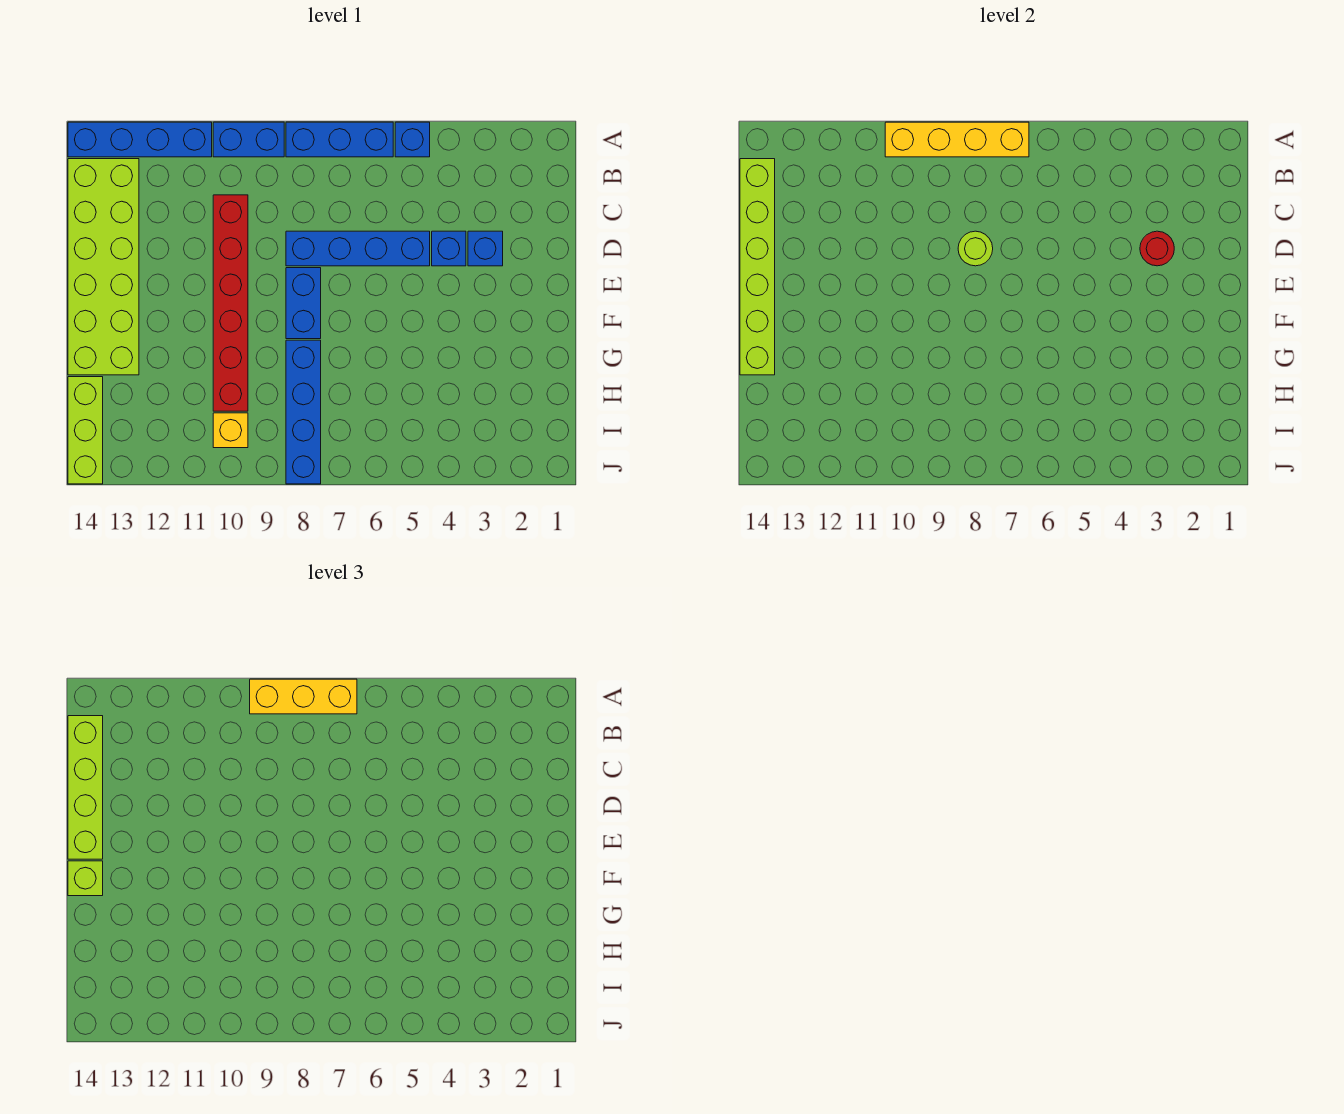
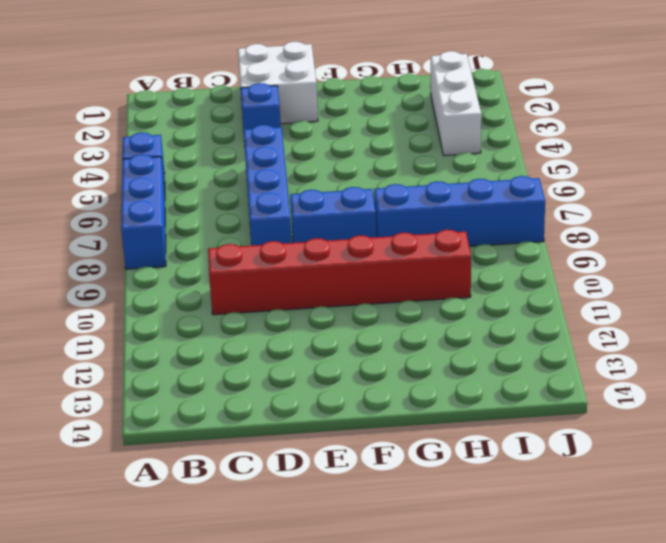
white 2x2 brick [238,42,318,124] -> none
white 1x3 brick [431,51,481,156] -> none
none -> blue 1x2 brick [213,122,284,157]
none -> blue 1x4 brick [68,122,212,157]
none -> lime 2x6 brick [68,159,139,375]

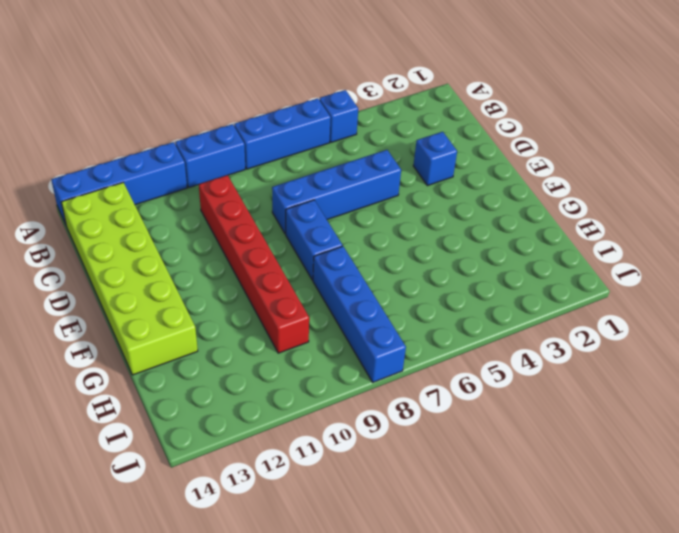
none -> blue 1x1 brick [432,231,466,266]
none -> lime 1x3 brick [68,377,103,484]
none -> yellow 1x1 brick [213,413,248,448]

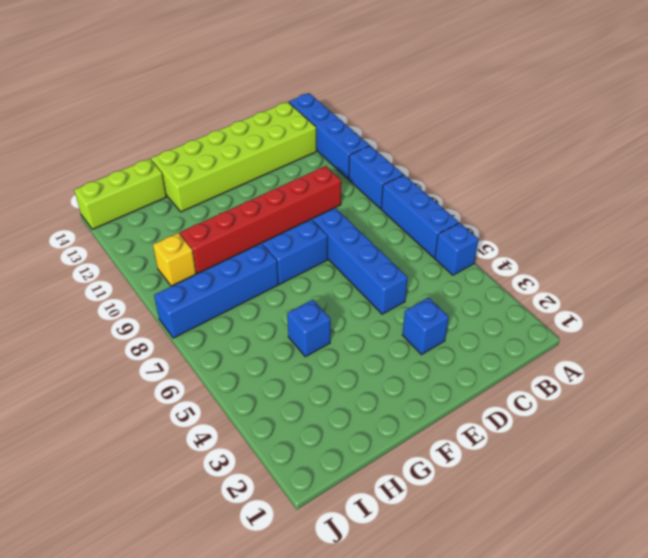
blue 1x1 brick [287,300,331,357] -> blue 1x1 brick moved to [432,231,466,266]
none -> yellow 1x4 brick [885,122,1029,157]
none -> lime 1x6 brick [740,159,775,375]
none -> red 1x1 round brick [1140,231,1174,266]

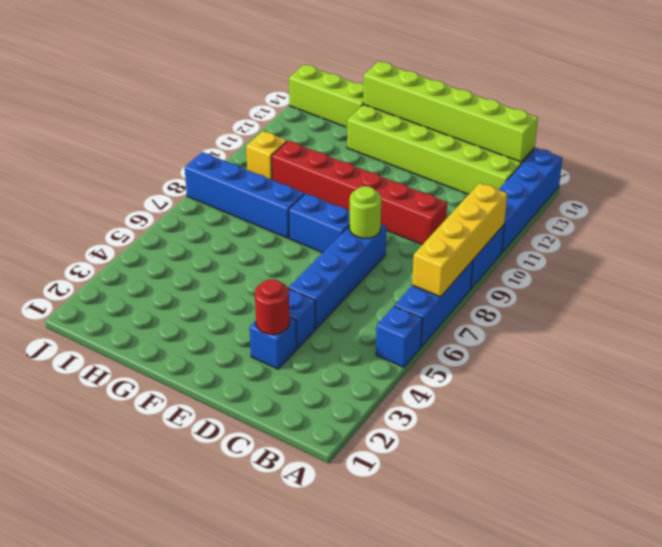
none -> yellow 1x3 brick [250,679,357,714]
none -> lime 1x4 brick [68,716,103,859]
none -> lime 1x1 brick [68,861,103,896]

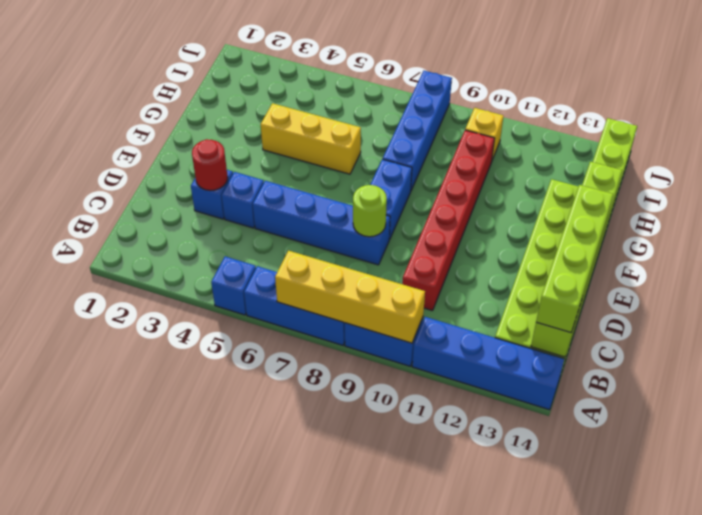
yellow 1x3 brick [261,103,361,174] -> yellow 1x3 brick moved to [250,679,357,714]
none -> lime 1x1 brick [68,861,103,896]

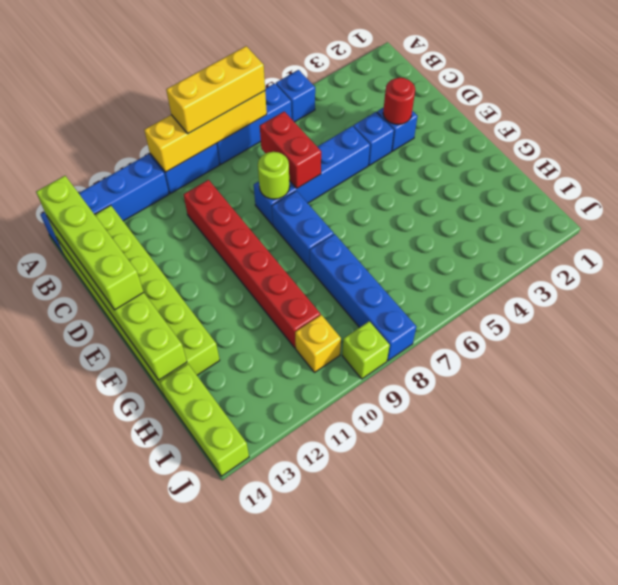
red 1x2 brick [260,111,321,188] -> none
lime 1x1 brick [342,321,390,379] -> lime 1x1 brick moved to [68,861,103,896]

